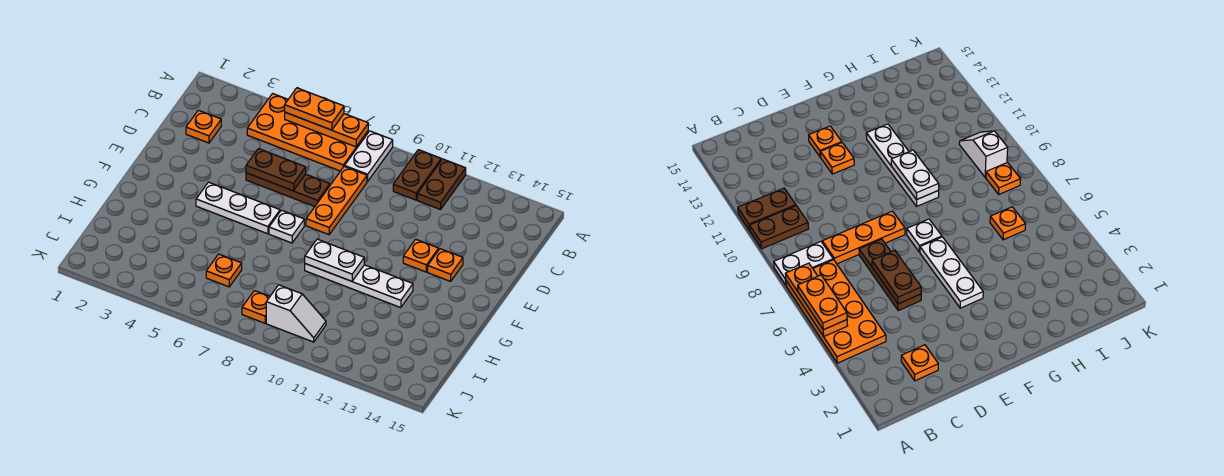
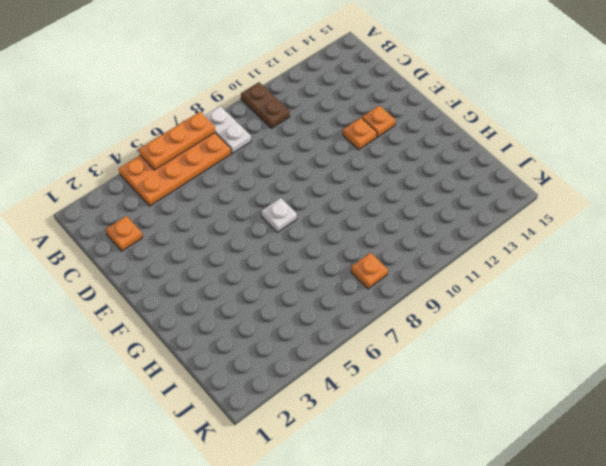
none -> brown 1x2 plate [417,159,466,210]
none -> orange 1x3 plate [306,166,367,235]
none -> brown 1x3 plate [246,173,330,206]

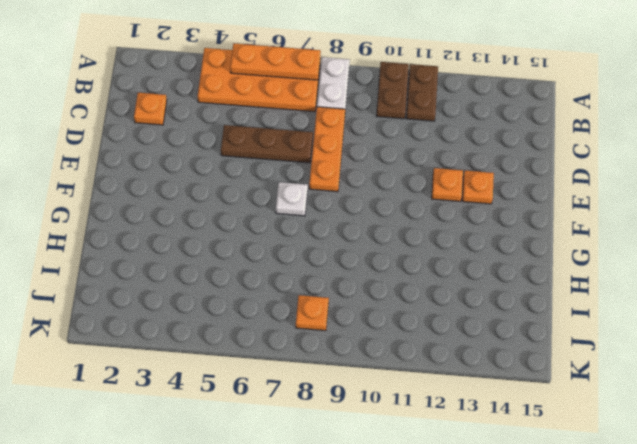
none -> white 1x3 plate [196,182,280,234]
none -> white 1x4 plate [305,264,413,308]
none -> orange 1x1 plate [206,254,242,287]

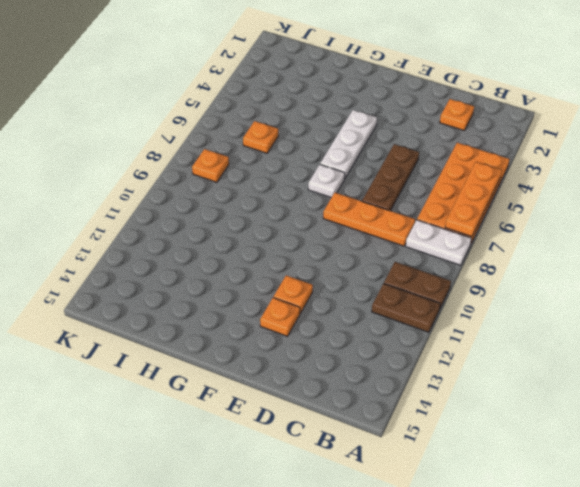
none -> white 1x4 plate [305,264,413,308]
none -> white 1x2 slope [266,285,326,342]
none -> brown 1x2 plate [246,149,306,191]

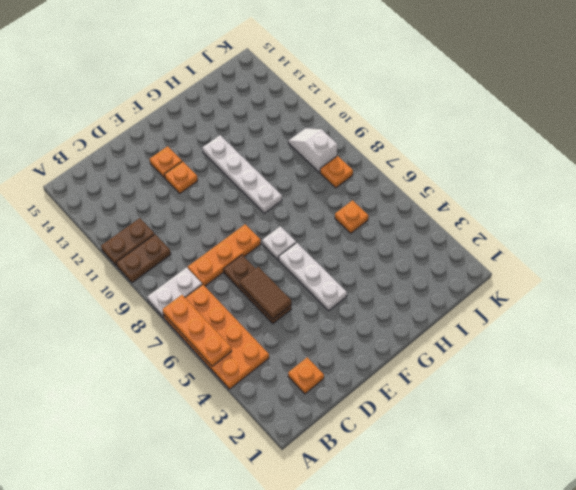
brown 1x2 tile [240,267,291,319] -> brown 1x2 plate [246,149,306,191]
none -> white 1x2 plate [305,239,364,281]
none -> orange 1x2 plate [285,88,344,130]

